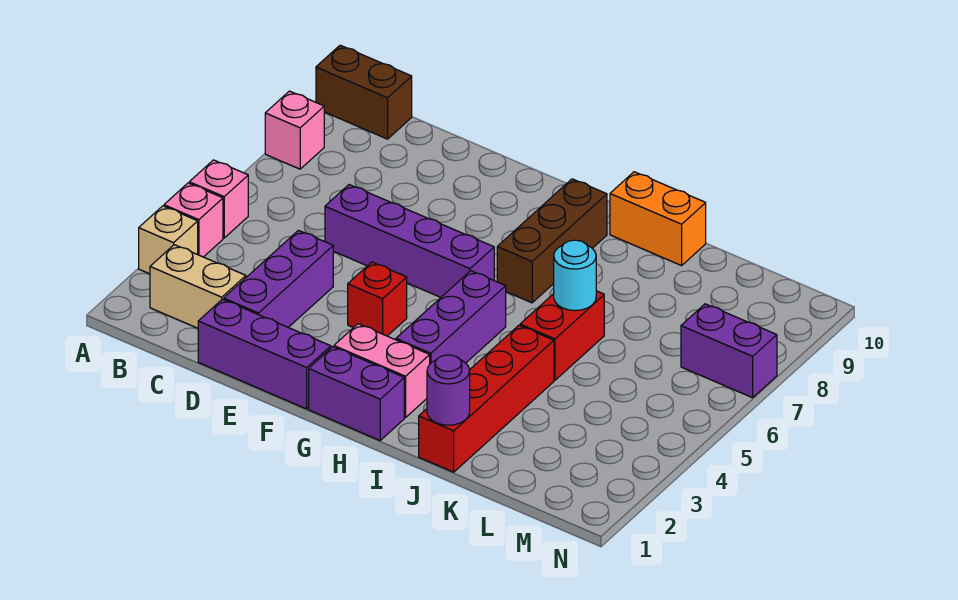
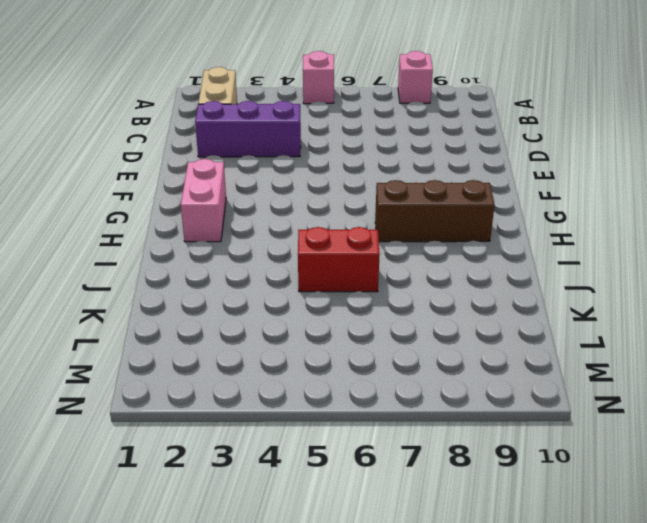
none -> tan 1x1 brick [139,206,198,274]
none -> pink 1x1 brick [164,183,223,257]
none -> brown 1x2 brick [316,45,412,139]

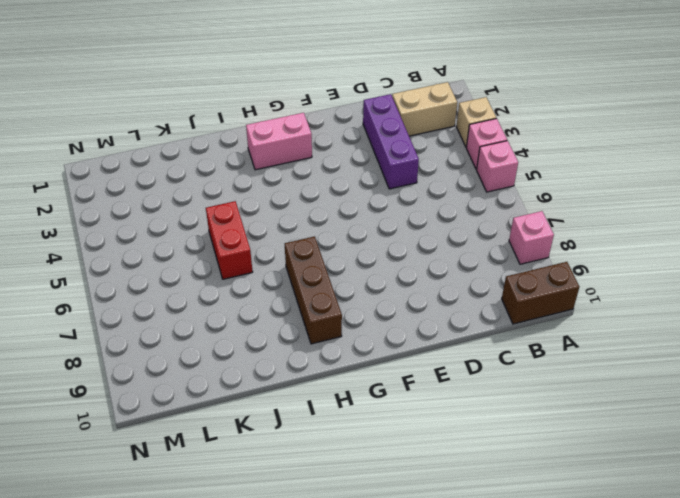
none -> purple 1x3 brick [198,299,331,409]
none -> purple 1x4 brick [325,185,494,297]
none -> red 1x1 brick [348,262,407,336]

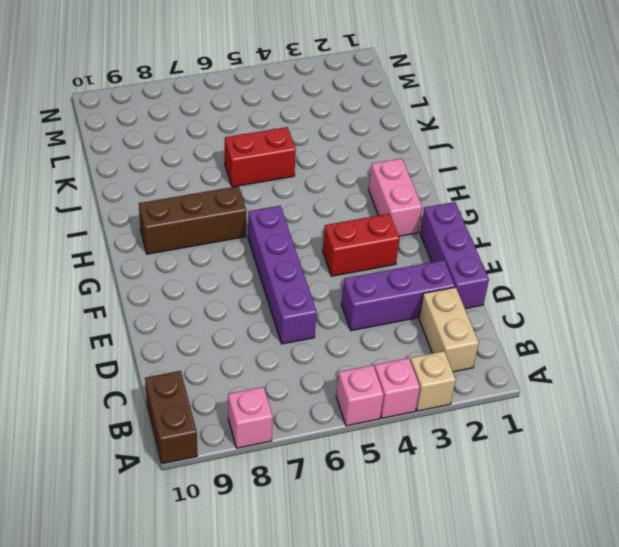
red 1x2 brick [323,214,400,276] -> red 1x1 brick [348,262,407,336]
none -> purple 1x2 brick [309,347,404,440]
none -> purple 1x3 brick [396,271,506,364]
none -> orange 1x2 brick [610,172,706,266]

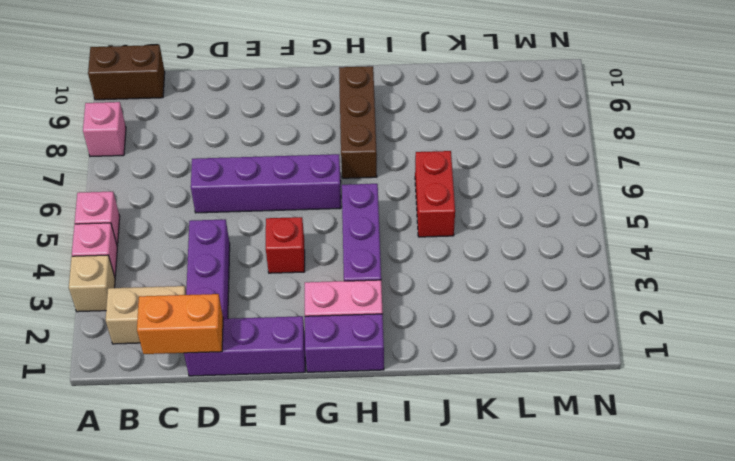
orange 1x2 brick [137,294,223,354] -> orange 1x2 brick moved to [610,172,706,266]
none -> red 1x4 brick [419,325,554,472]
none -> purple 1x2 brick [681,304,777,398]
none -> purple 1x1 round brick [427,355,470,425]

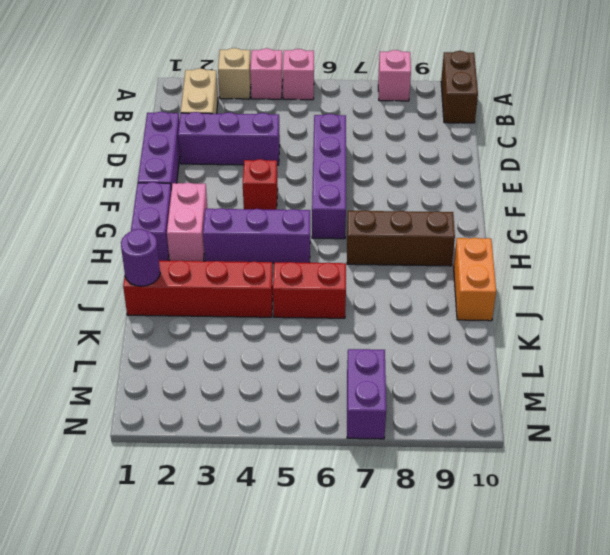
none -> cyan 1x1 round brick [554,240,596,311]

